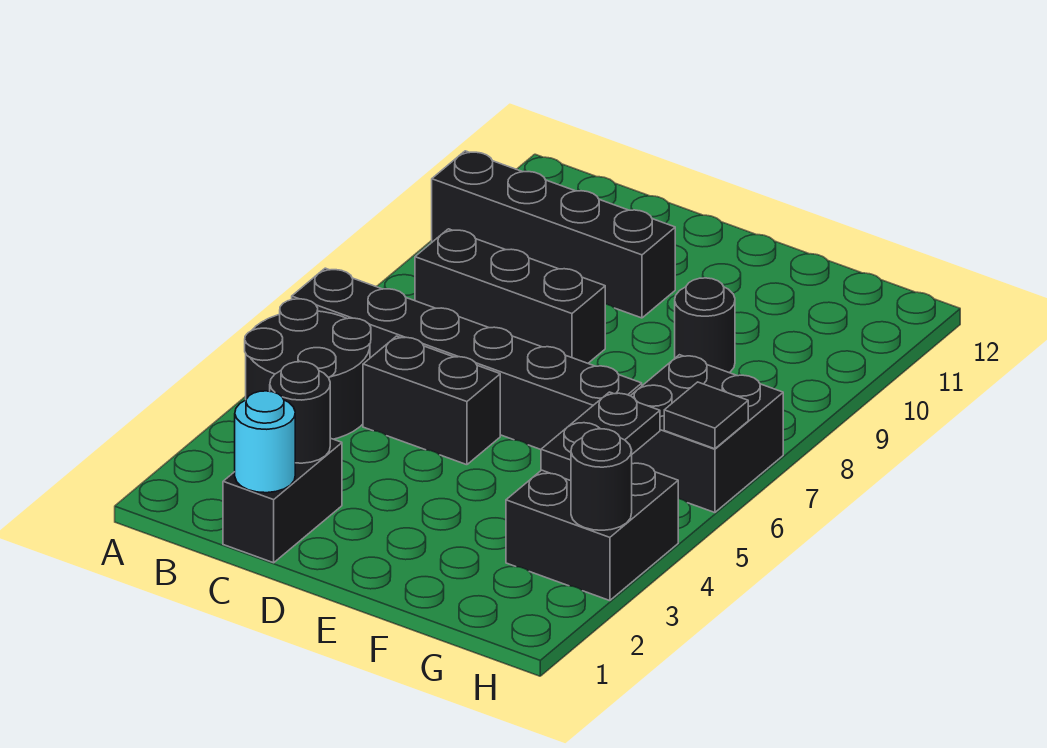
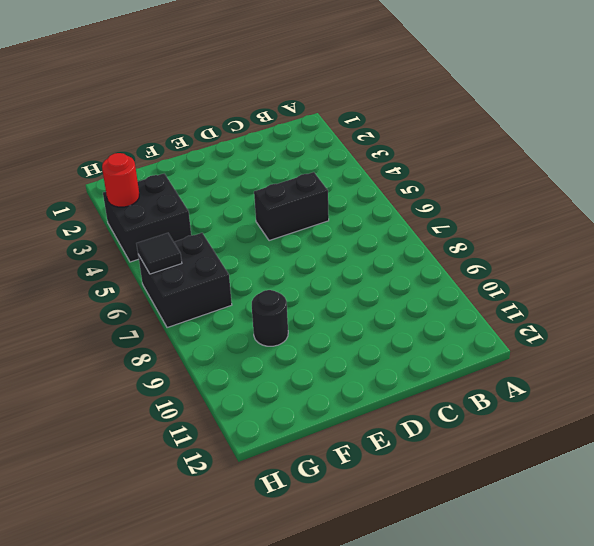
red 1x1 round brick [102,153,139,207] -> black 1x1 round brick [571,429,632,530]
none -> black 2x2 round brick [245,299,371,439]
none -> black 1x6 brick [292,268,642,449]
none -> black 1x4 brick [432,151,675,318]

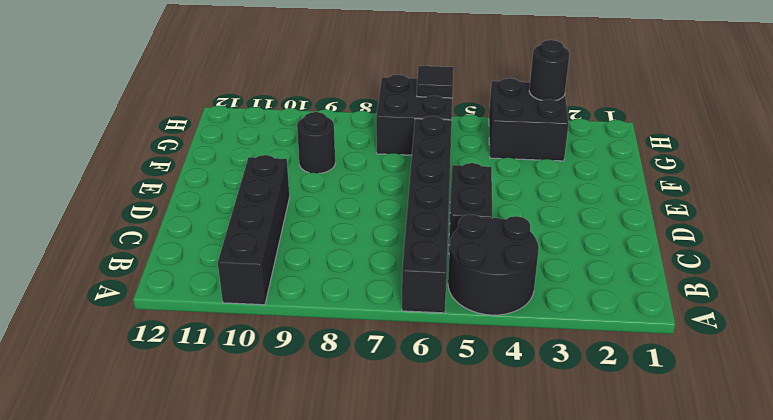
none -> black 1x3 brick [415,229,605,363]
none -> black 1x2 brick [223,438,342,563]
none -> cyan 1x1 round brick [235,391,295,493]

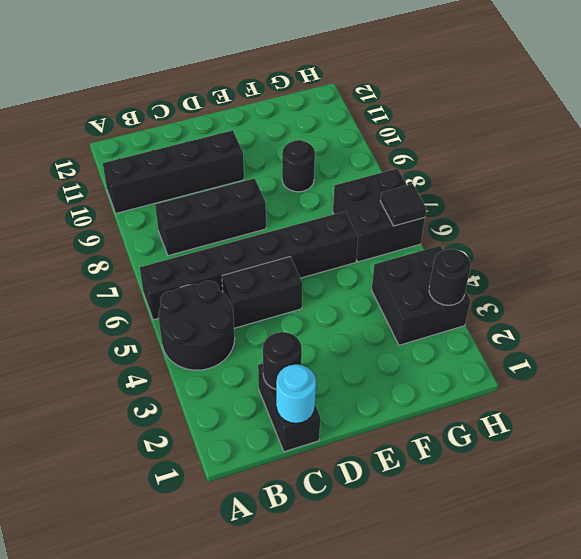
none -> black 1x2 plate [541,392,660,481]

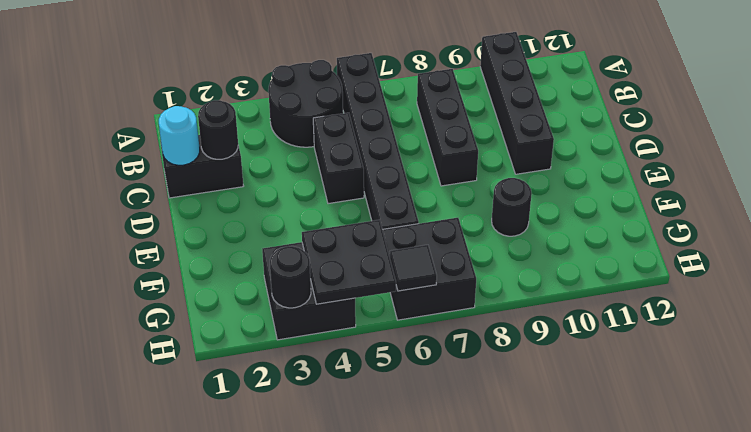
black 2x2 plate [302,220,396,304] -> black 1x2 plate [541,392,660,481]

